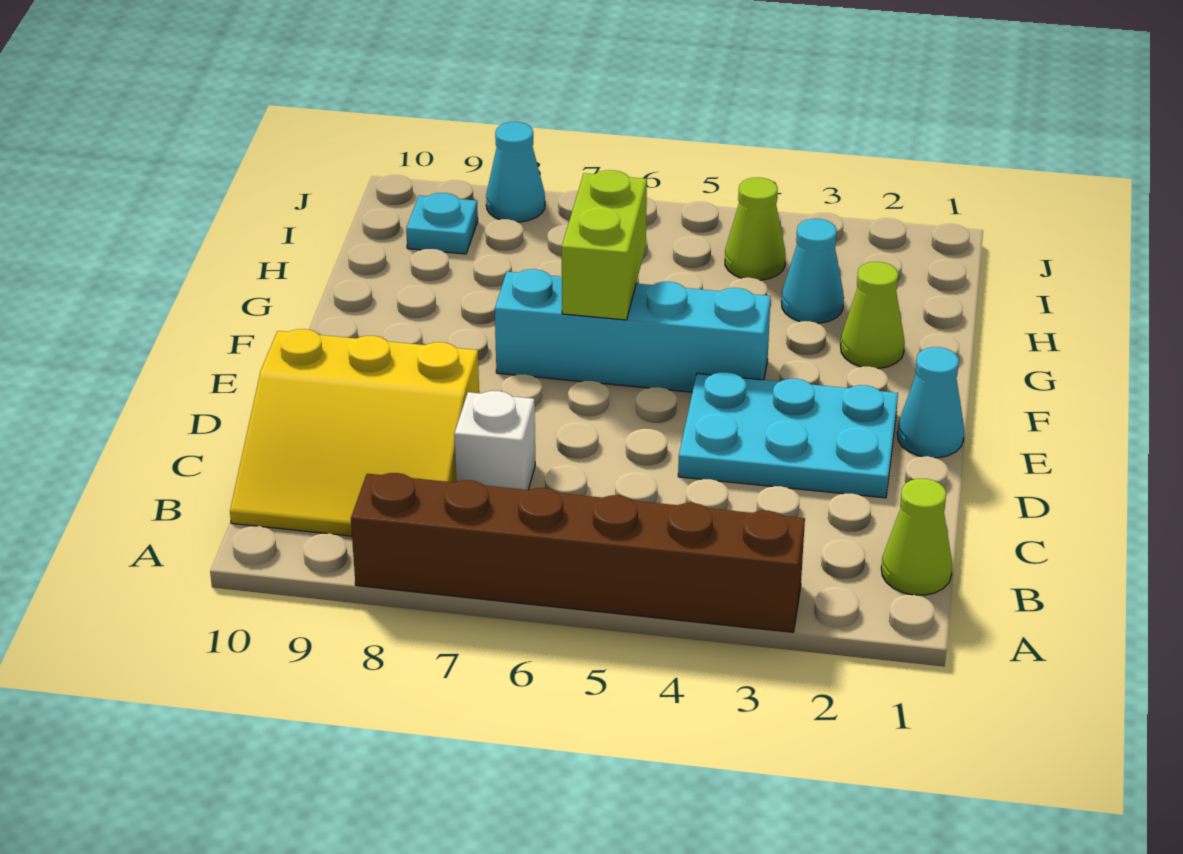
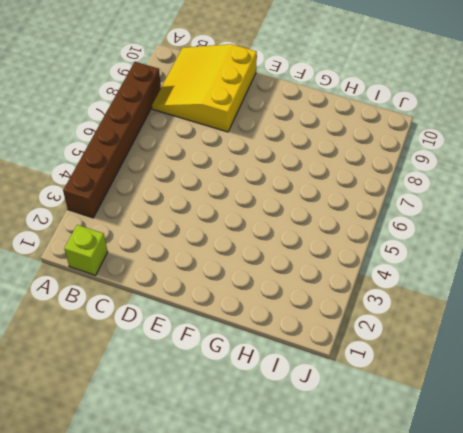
lime 1x1 brick [64,225,108,275] -> lime 1x1 cone [881,479,953,595]
none -> white 1x1 brick [454,391,535,490]
none -> cyan 2x3 plate [678,372,898,498]
none -> cyan 1x1 cone [897,347,964,458]

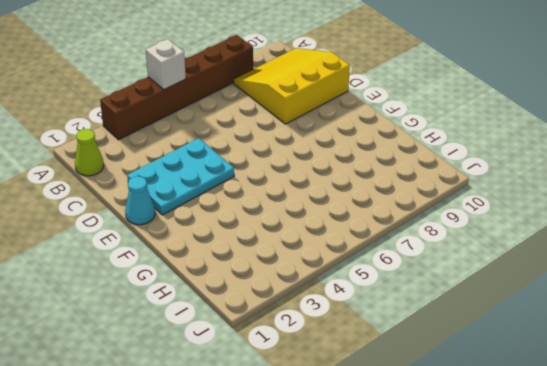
white 1x1 brick [146,39,186,90] -> white 1x1 brick moved to [454,391,535,490]
none -> cyan 1x4 brick [495,269,771,392]
none -> lime 1x1 cone [841,262,905,368]
none -> cyan 1x1 cone [781,219,844,323]

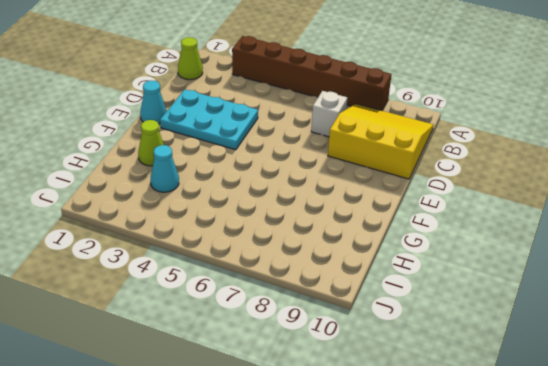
none -> cyan 1x4 brick [495,269,771,392]
none -> lime 1x1 cone [725,178,786,280]
none -> cyan 1x1 plate [406,193,478,254]

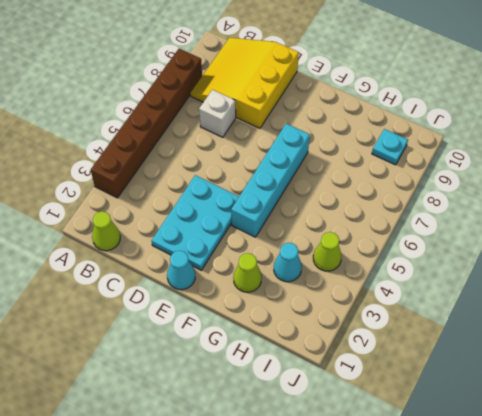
none -> cyan 1x1 cone [486,122,545,222]
none -> lime 1x2 brick [562,170,647,320]

